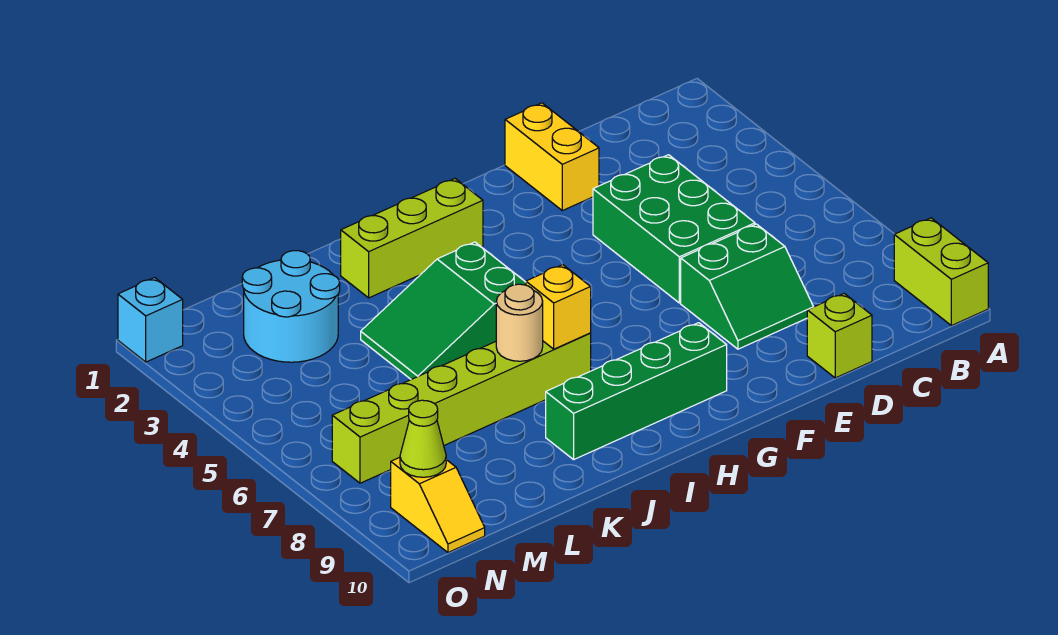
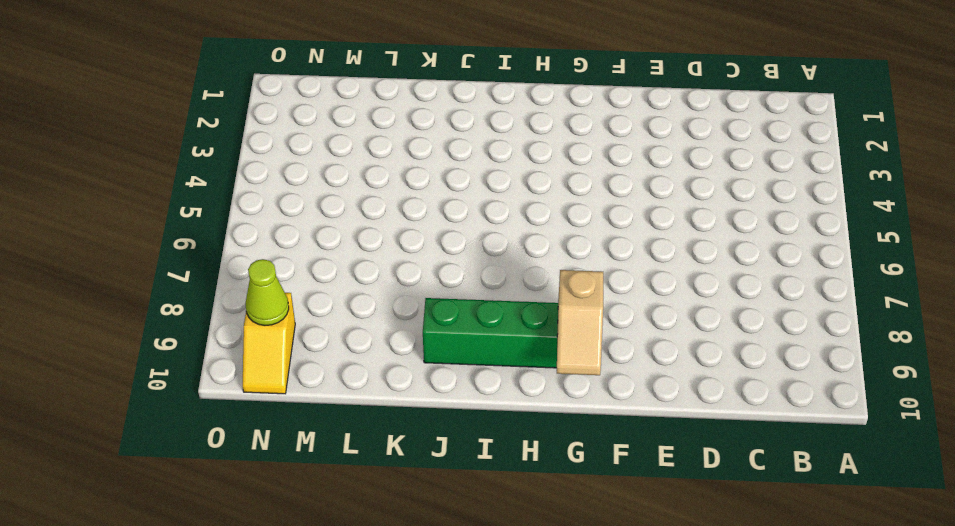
tan 1x2 slope [557,270,603,375] -> none
none -> lime 1x2 brick [894,218,988,326]
none -> green 2x3 brick [593,155,755,303]
none -> green 2x2 slope [681,224,813,349]

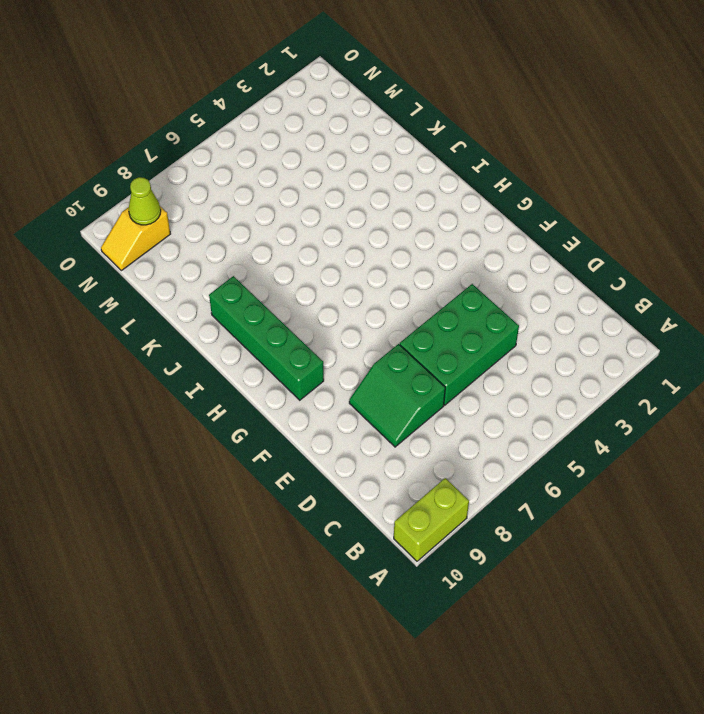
none -> lime 1x1 brick [807,293,872,378]
none -> yellow 1x2 brick [505,103,599,211]
none -> lime 1x3 brick [341,179,483,298]

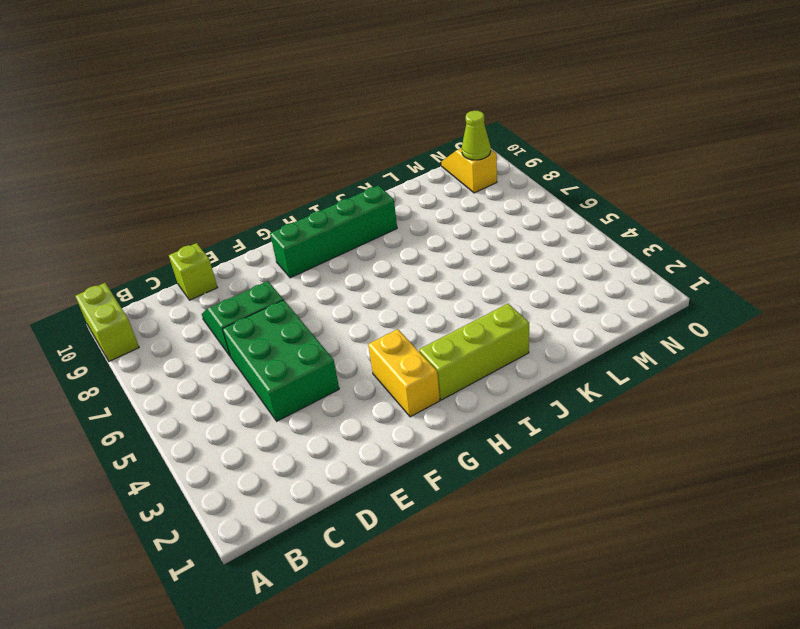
yellow 1x2 brick [368,329,440,417] -> yellow 1x2 brick moved to [505,103,599,211]
none -> green 2x3 slope [361,242,526,379]
none -> lime 1x6 brick [332,333,591,483]
none -> cyan 2x2 round brick [242,251,340,362]

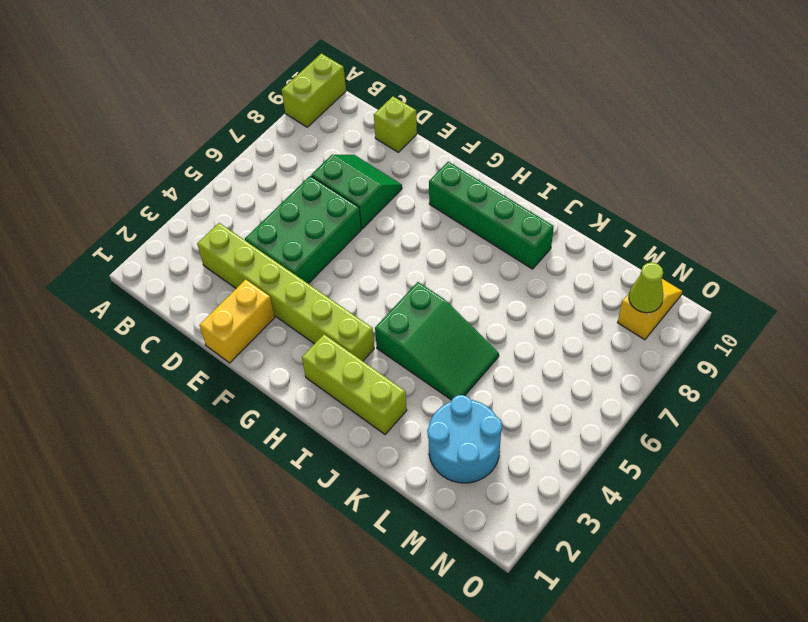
lime 1x6 brick [197,223,374,361] -> lime 1x6 brick moved to [332,333,591,483]
none -> cyan 1x1 brick [118,278,183,362]
none -> yellow 1x1 brick [526,265,591,349]
none -> tan 1x1 round brick [496,284,543,361]

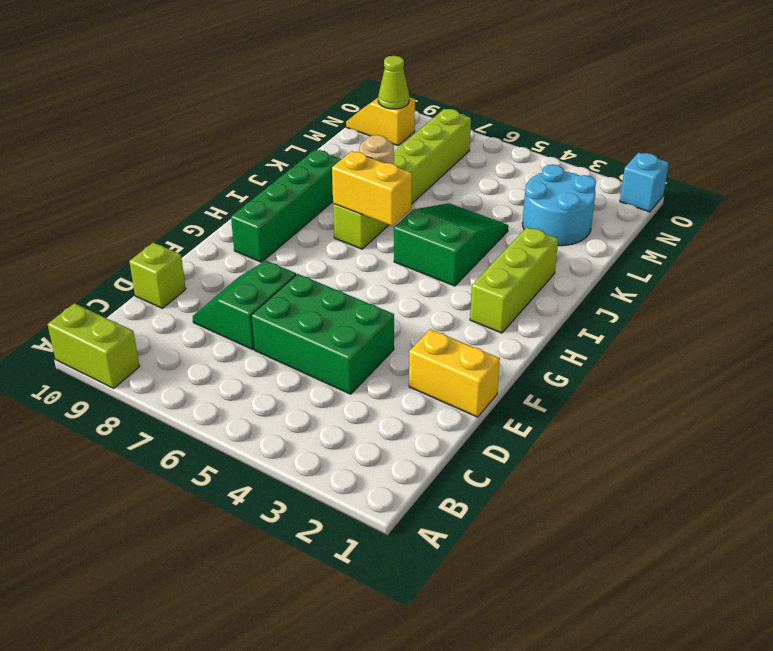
yellow 1x2 brick [332,151,412,226] -> yellow 1x1 brick [526,265,591,349]

